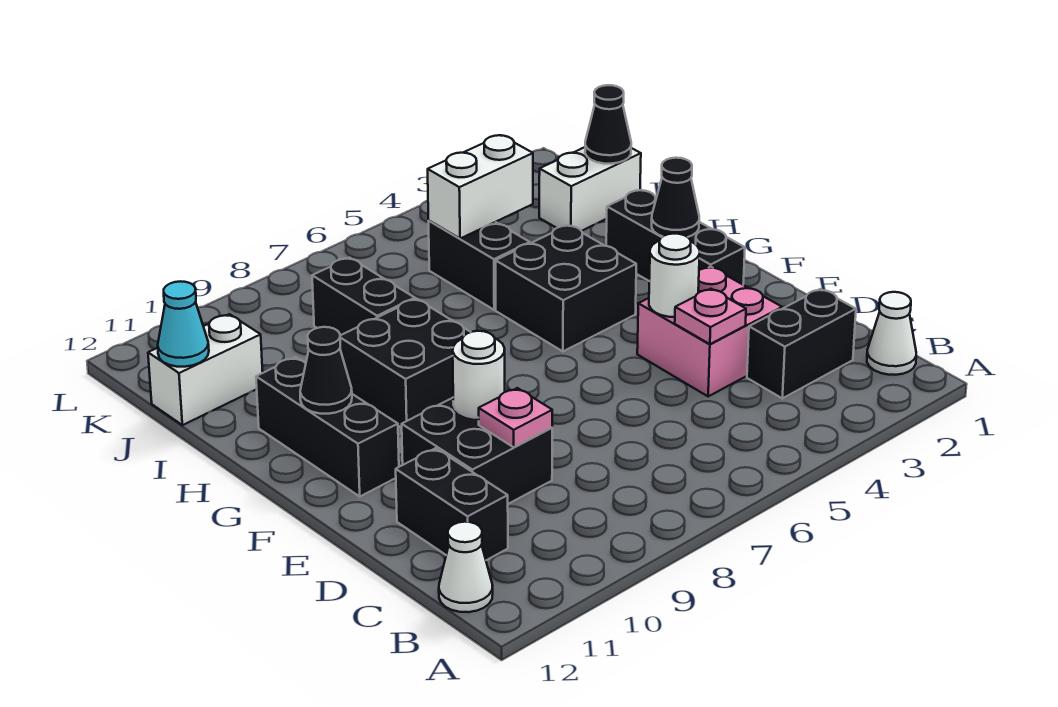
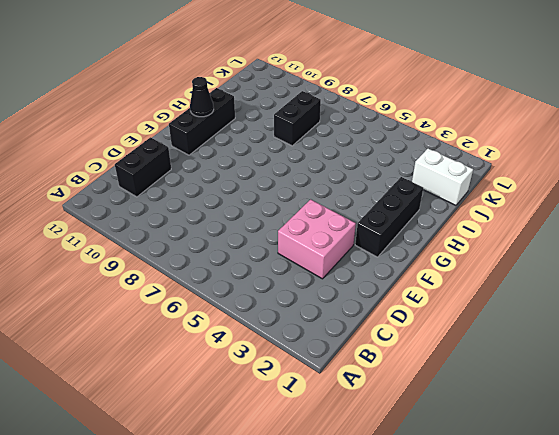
none -> white 1x1 cone [867,292,916,375]
none -> white 1x1 cone [439,522,493,612]
none -> black 1x2 brick [747,289,856,398]

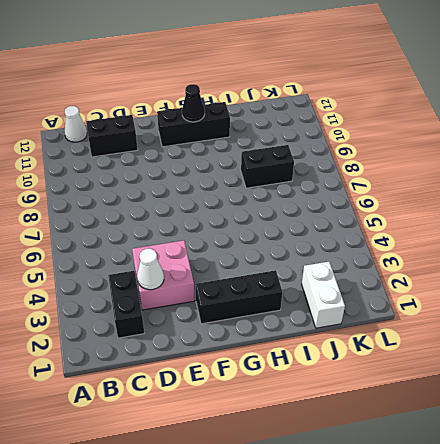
white 1x1 cone [137,249,164,290] -> white 1x1 cone moved to [867,292,916,375]
none -> black 2x2 brick [402,398,552,504]
none -> black 2x2 brick [496,225,636,351]
none -> black 2x2 brick [340,299,470,428]

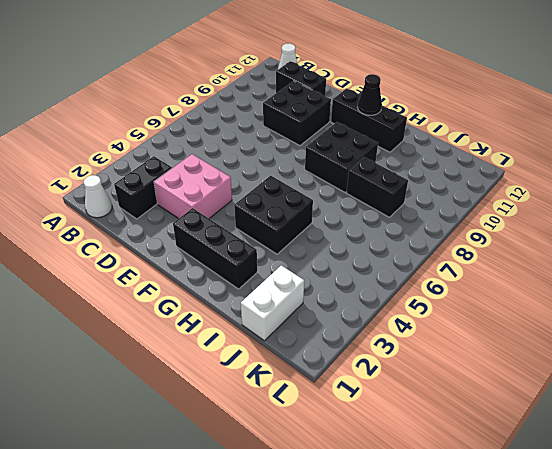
none -> black 1x2 brick [429,221,530,310]
none -> white 1x2 brick [148,314,263,425]
none -> pink 1x1 plate [675,289,746,344]

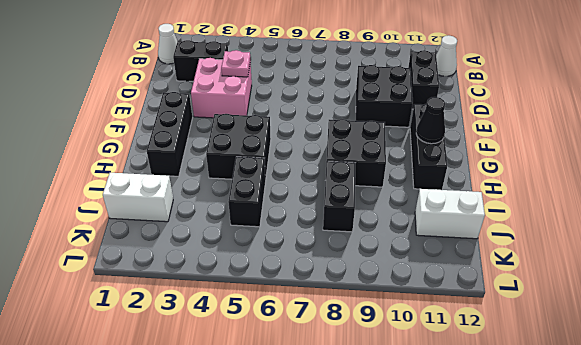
none -> pink 1x1 plate [479,388,552,447]
none -> white 1x1 round brick [649,234,700,317]
none -> white 1x1 round brick [453,331,505,418]

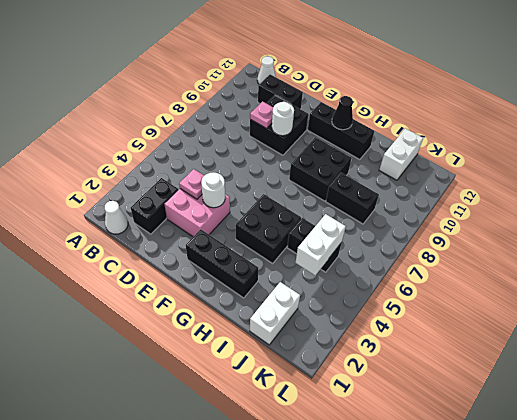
none -> black 1x1 cone [652,158,699,237]
none -> black 1x1 cone [585,85,631,164]
none -> cyan 1x1 cone [158,281,209,367]

